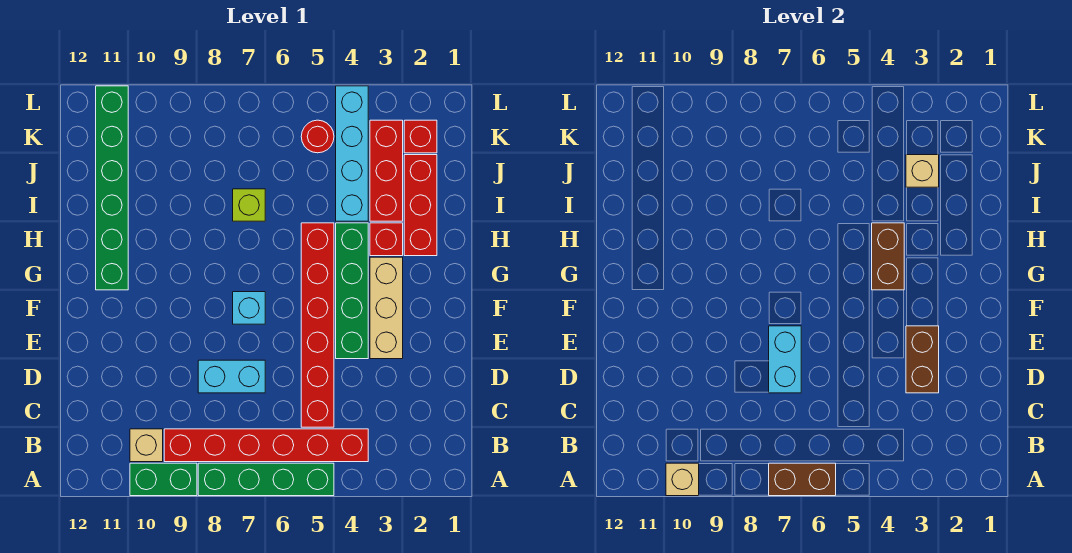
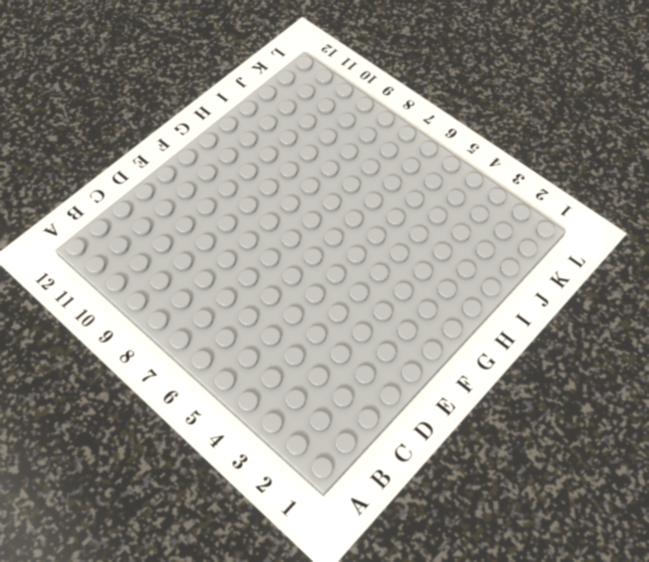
none -> green 1x4 brick [198,463,334,496]
none -> green 1x2 brick [130,463,197,496]
none -> red 1x6 brick [164,429,368,462]

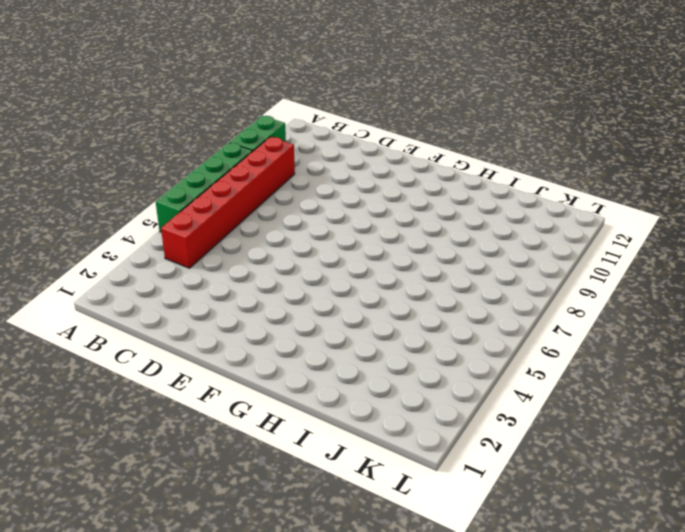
none -> tan 1x1 brick [130,429,163,462]
none -> red 1x6 brick [301,223,334,427]
none -> cyan 1x2 brick [198,360,265,393]

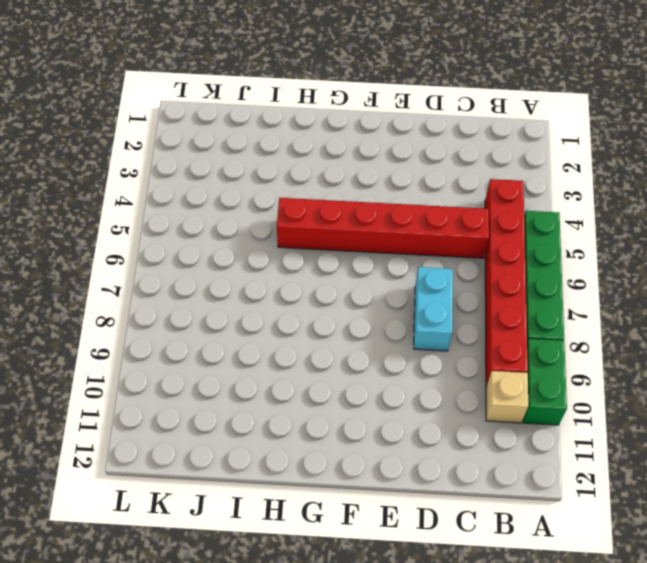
none -> tan 1x3 brick [370,257,403,359]
none -> green 1x4 brick [336,223,368,359]
none -> cyan 1x1 brick [233,292,265,324]

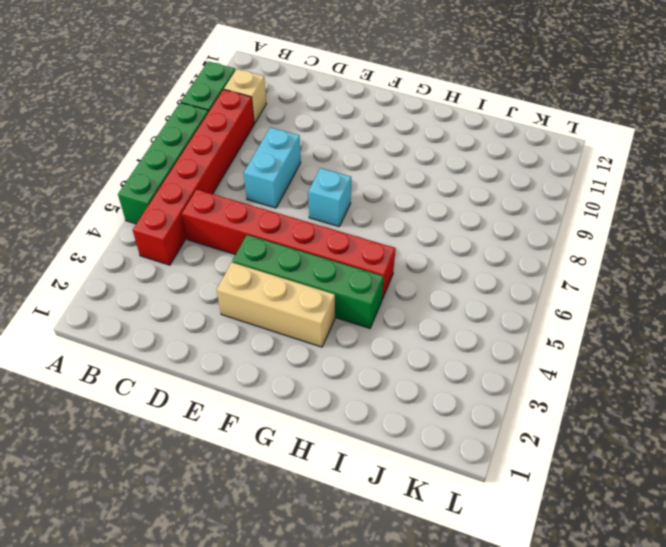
none -> green 1x6 brick [96,86,128,290]
none -> red 1x3 brick [404,155,437,256]
none -> red 1x1 brick [370,223,403,256]

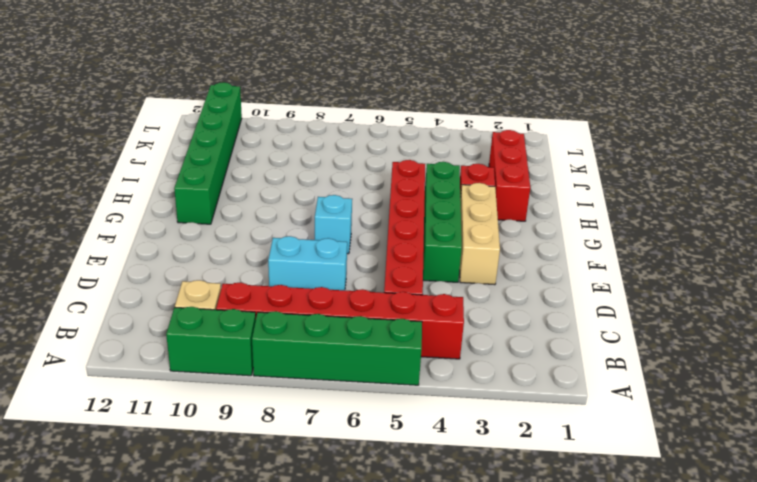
none -> red 1x3 brick [370,120,403,221]
none -> cyan 1x4 brick [336,86,368,221]
none -> lime 1x1 brick [233,189,265,221]

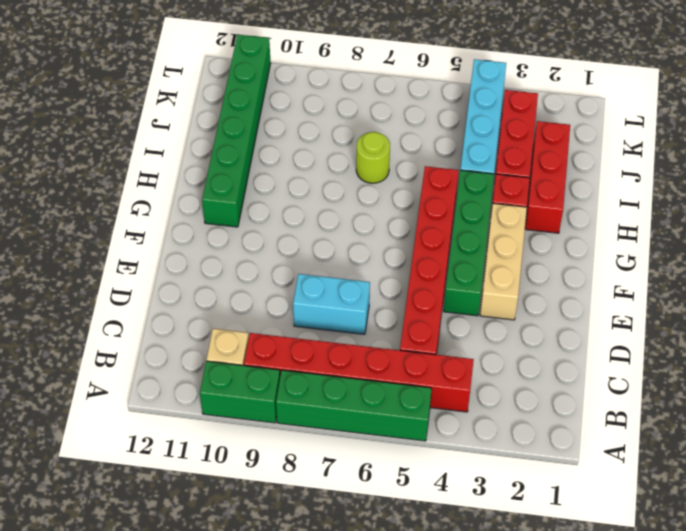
lime 1x1 round brick [356,132,390,183] -> lime 1x1 brick [233,189,265,221]
none -> cyan 1x1 brick [233,292,265,324]
none -> red 1x1 brick [404,120,437,153]
none -> red 1x1 round brick [301,120,334,153]

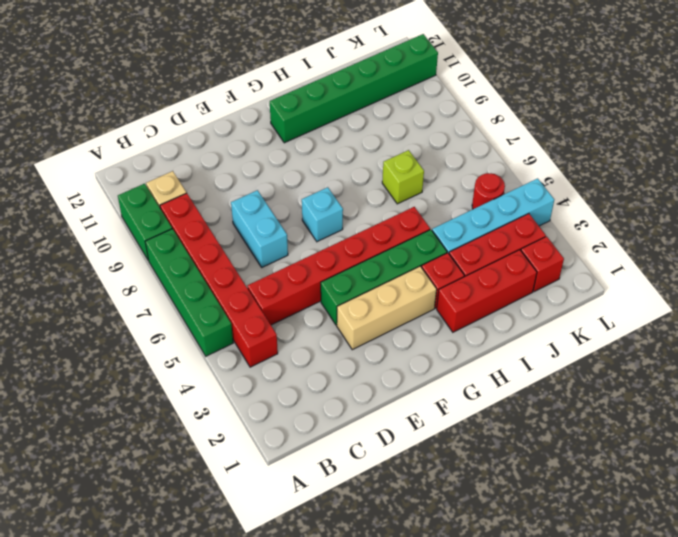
none -> brown 1x2 brick [769,463,836,496]
none -> tan 1x1 brick [666,463,699,496]
none -> brown 1x2 brick [906,326,939,393]

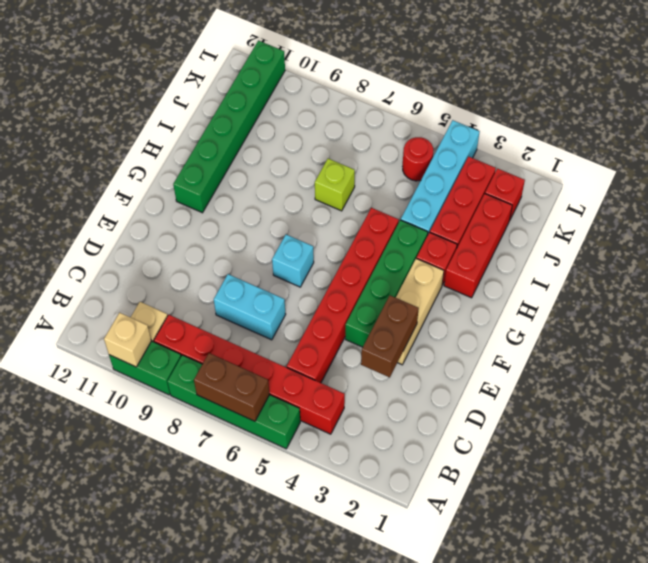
none -> cyan 1x2 brick [769,326,801,393]
none -> brown 1x2 brick [872,223,904,290]
none -> tan 1x1 brick [906,155,939,187]

